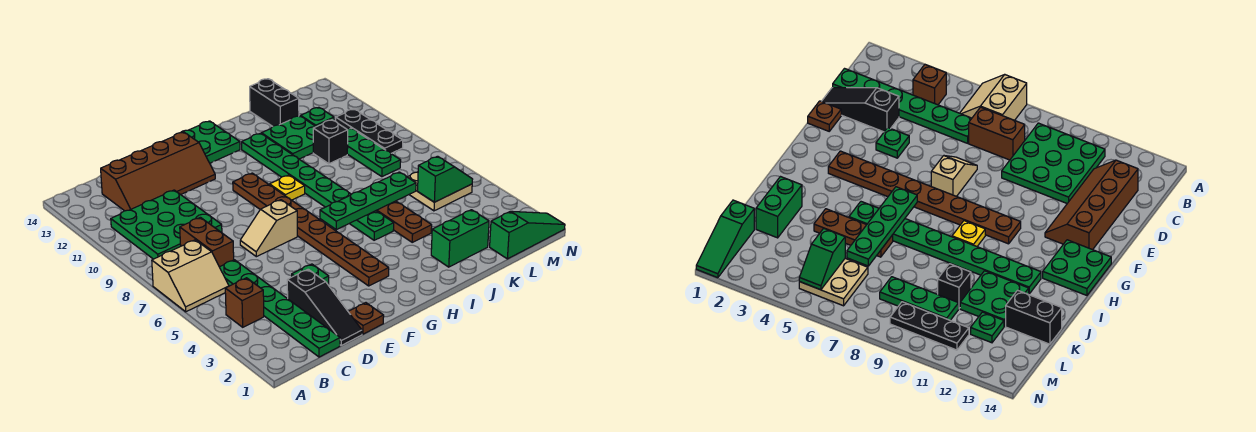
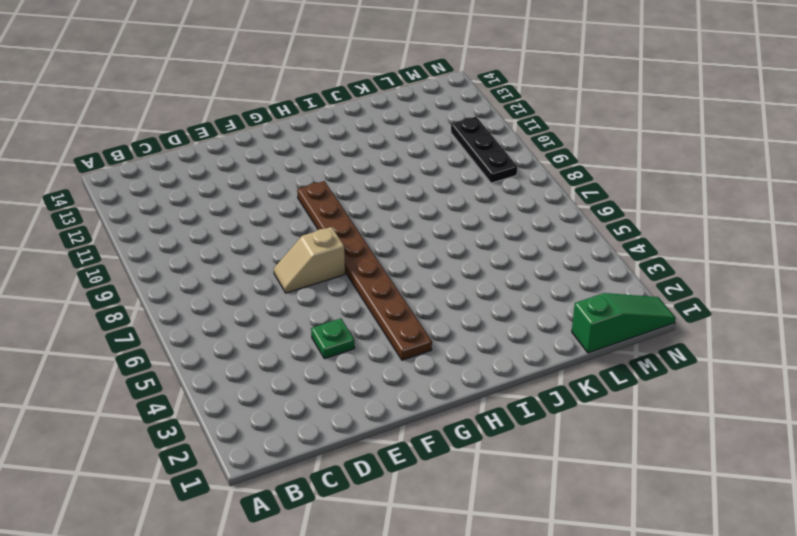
none -> tan 2x2 slope [152,240,229,312]
none -> brown 1x1 brick [225,278,264,327]
none -> green 3x3 plate [111,190,222,259]

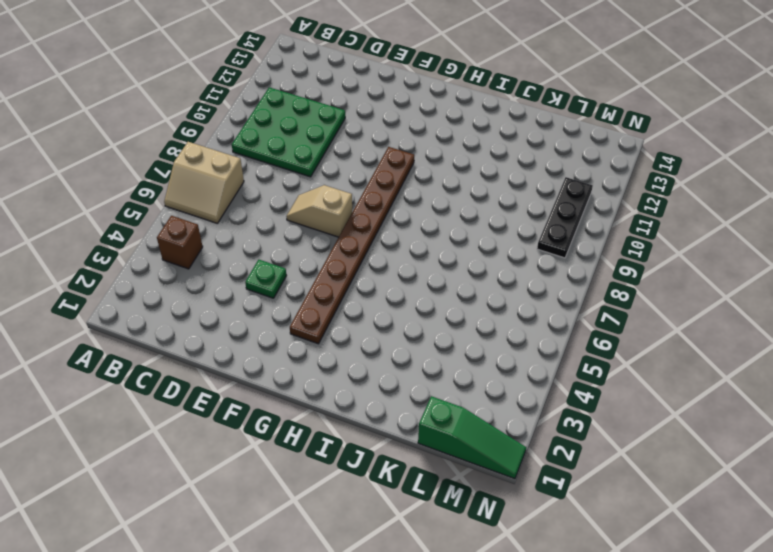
none -> green 1x6 plate [220,260,340,357]
none -> brown 1x2 brick [180,217,234,267]
none -> brown 2x4 slope [101,132,215,211]

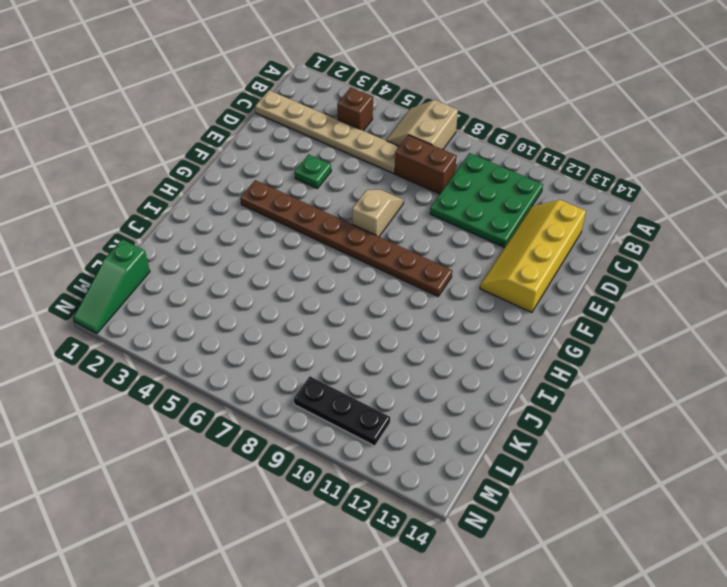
tan 1x6 plate [255,90,399,173] -> green 1x6 plate [220,260,340,357]
yellow 2x4 slope [480,200,586,313] -> brown 2x4 slope [101,132,215,211]
none -> black 1x3 slope [287,269,362,346]
none -> brown 1x1 plate [348,303,384,334]
none -> green 2x2 plate [181,121,240,163]

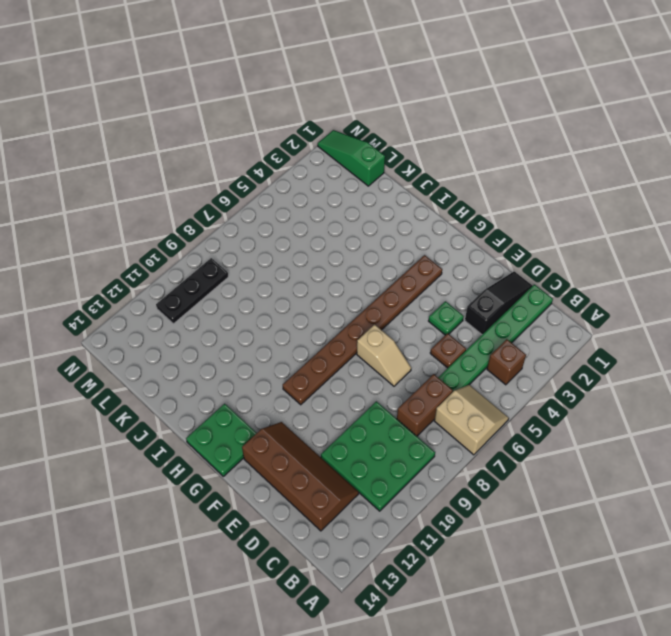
brown 1x1 plate [430,333,466,368] -> brown 1x1 plate moved to [348,303,384,334]
none -> yellow 1x1 plate [270,175,305,200]
none -> green 1x8 plate [242,133,394,240]
none -> green 1x2 brick [431,210,489,267]

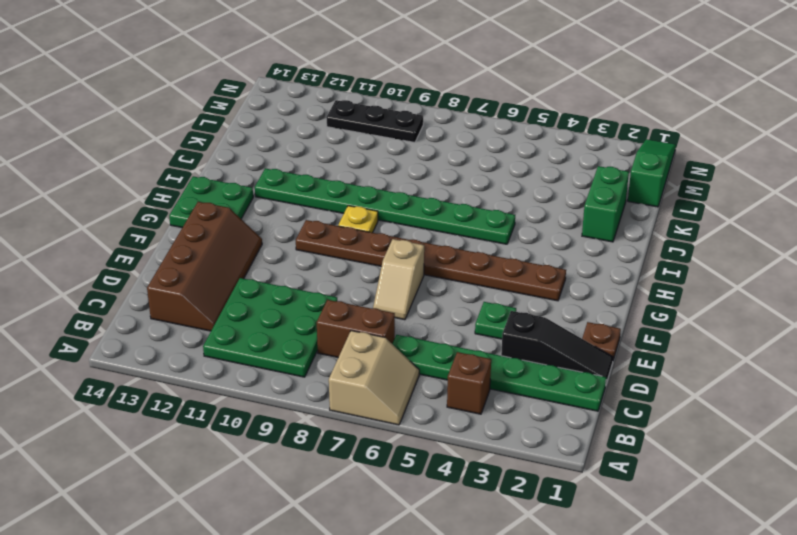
none -> brown 1x3 plate [376,201,432,242]
none -> green 2x2 plate [261,116,316,159]
none -> black 1x1 brick [313,120,348,164]

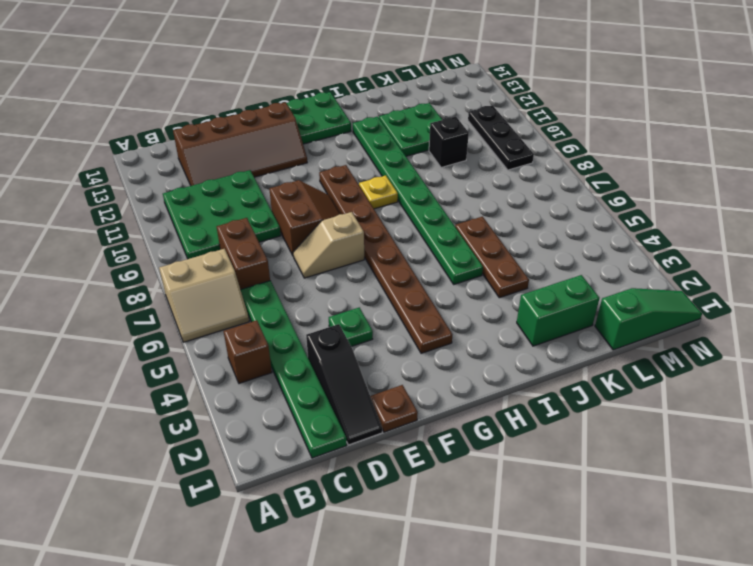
brown 2x2 slope [269,180,340,255] -> none
none -> black 1x2 brick [250,79,299,127]
none -> tan 2x2 plate [408,172,472,211]
none -> green 1x3 plate [347,128,401,177]

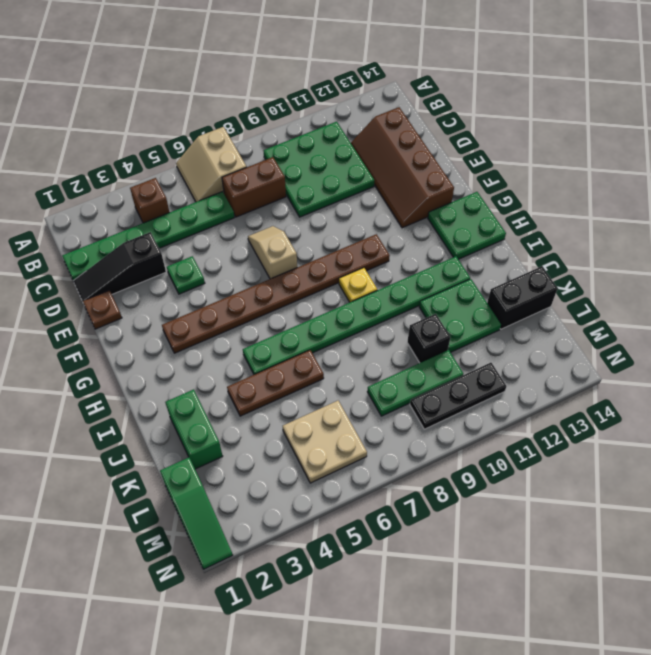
none -> green 1x1 plate [301,107,334,127]
none -> green 1x4 plate [320,172,416,230]
none -> green 1x2 slope [418,156,473,202]

